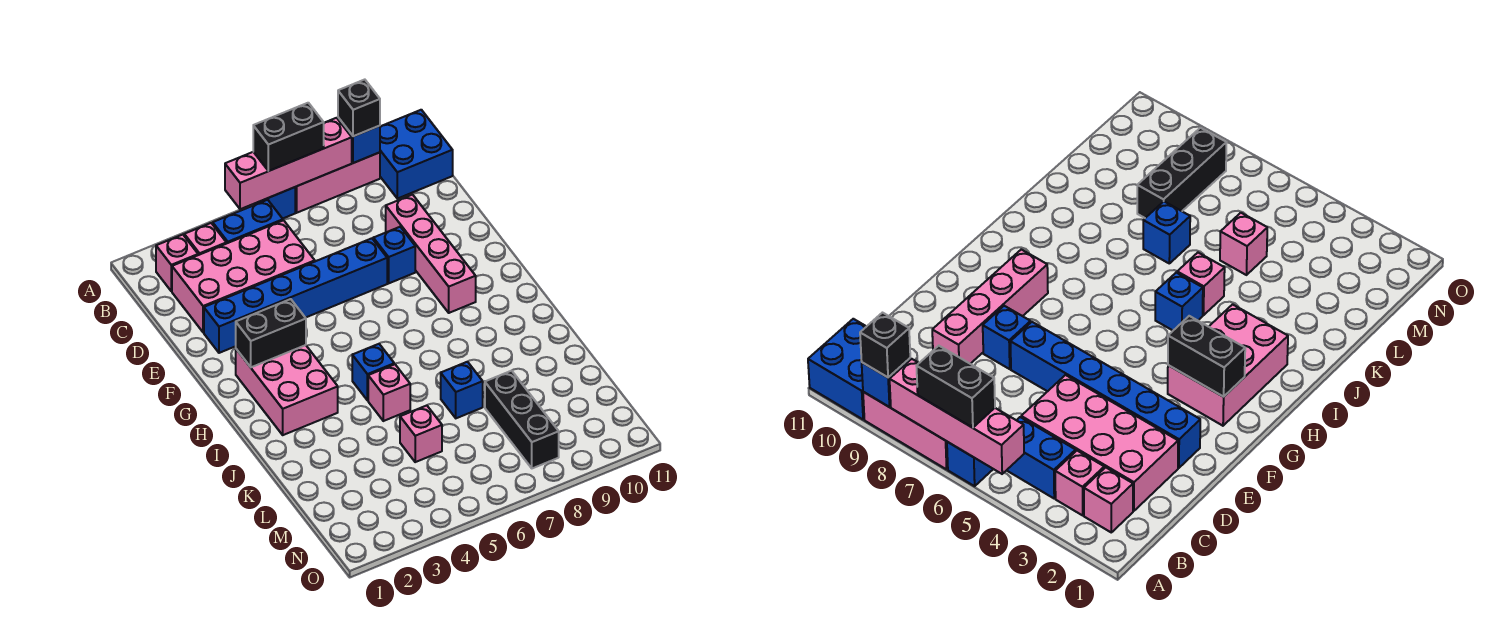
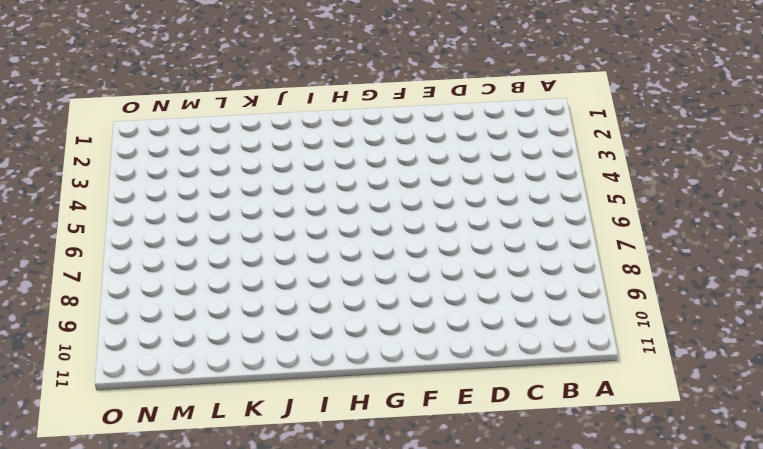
none -> blue 1x1 brick [253,187,295,219]
none -> pink 1x3 brick [295,152,380,213]
none -> blue 2x2 brick [380,110,453,199]

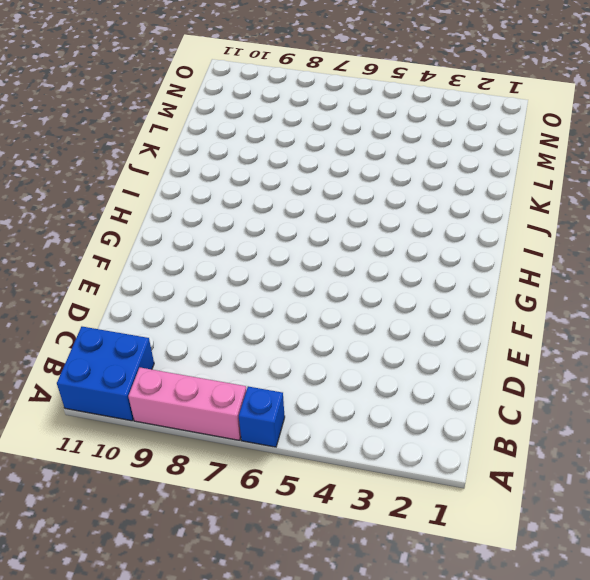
none -> pink 1x1 brick [156,235,198,291]
none -> pink 1x1 brick [184,223,226,255]
none -> blue 1x2 brick [213,200,283,244]

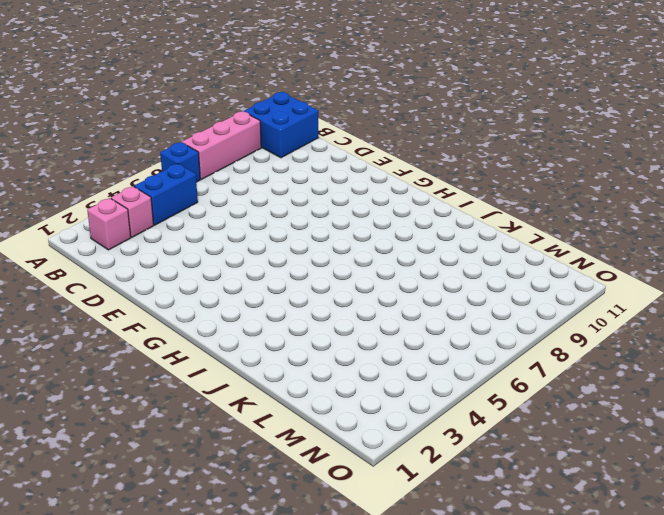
none -> pink 2x4 brick [172,220,315,332]
none -> pink 1x4 brick [386,195,476,313]
none -> blue 1x6 brick [204,238,387,353]

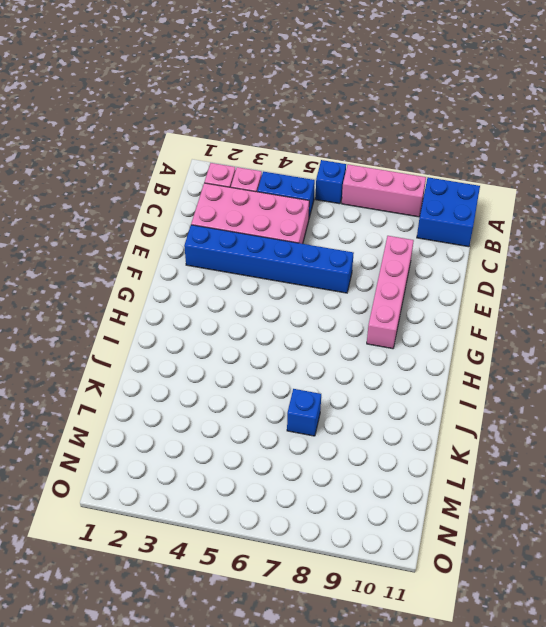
none -> blue 1x1 brick [373,227,415,283]
none -> pink 2x3 brick [236,345,338,435]
none -> blue 1x1 brick [352,344,394,400]

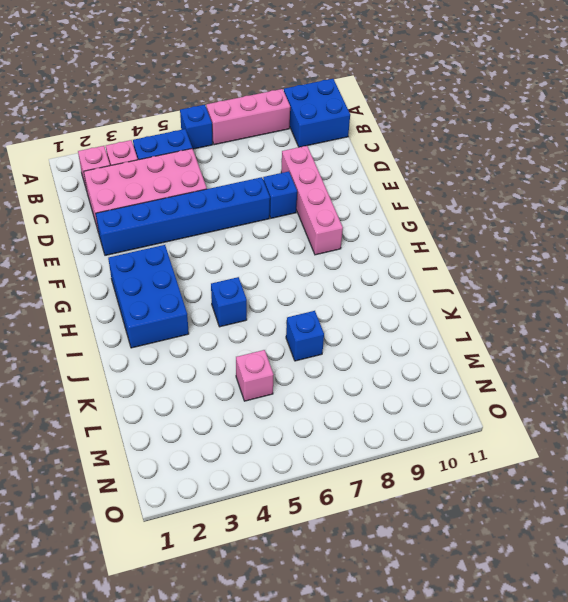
blue 2x3 brick [108,245,189,348] -> pink 2x3 brick [236,345,338,435]
none -> pink 1x1 brick [368,364,410,421]
none -> black 1x3 brick [485,371,559,468]
none -> pink 1x4 brick [225,118,352,209]

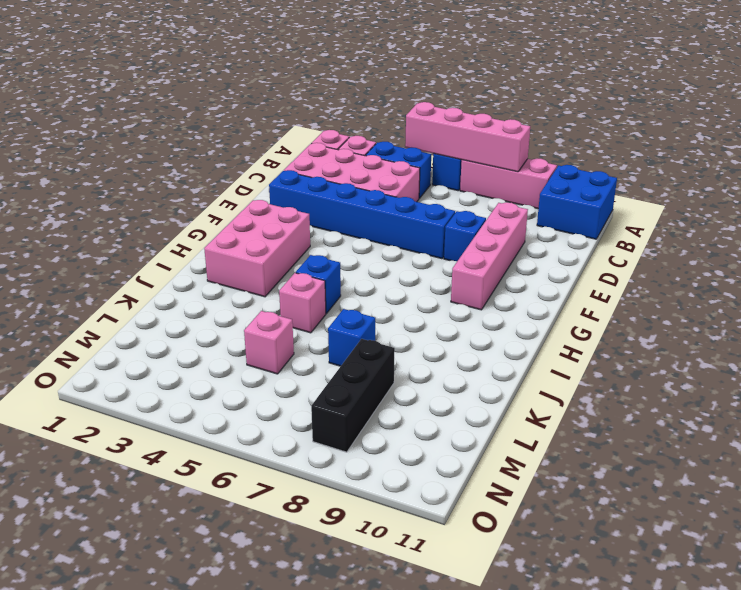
none -> blue 1x1 brick [338,118,380,163]
none -> black 1x2 brick [236,299,306,367]
none -> black 1x2 brick [253,103,324,171]

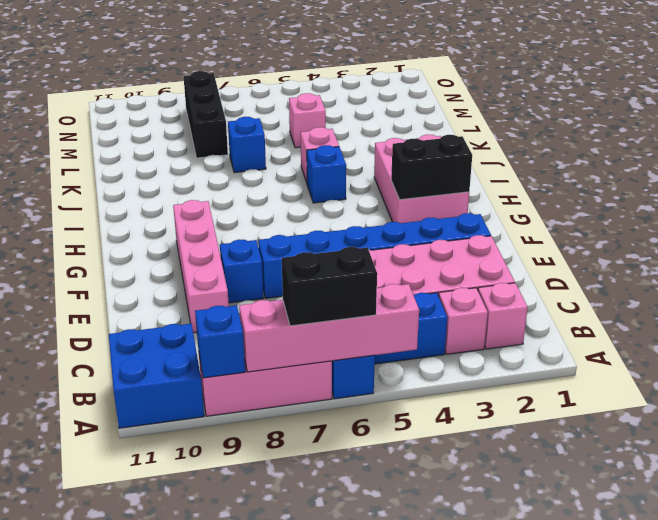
none -> black 1x1 brick [338,80,380,136]

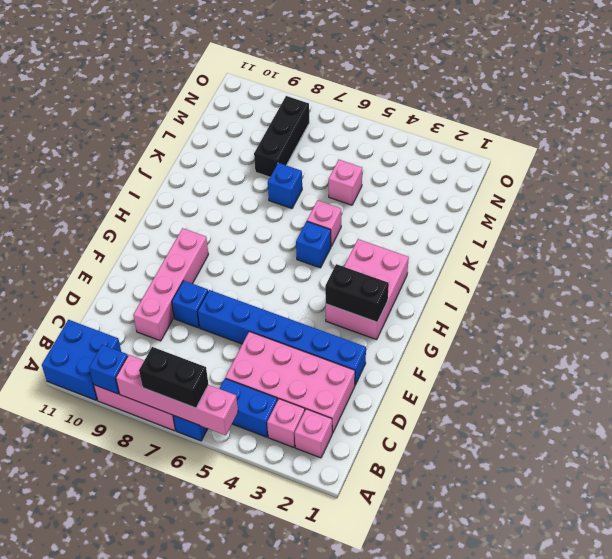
none -> black 1x1 brick [338,80,380,136]

